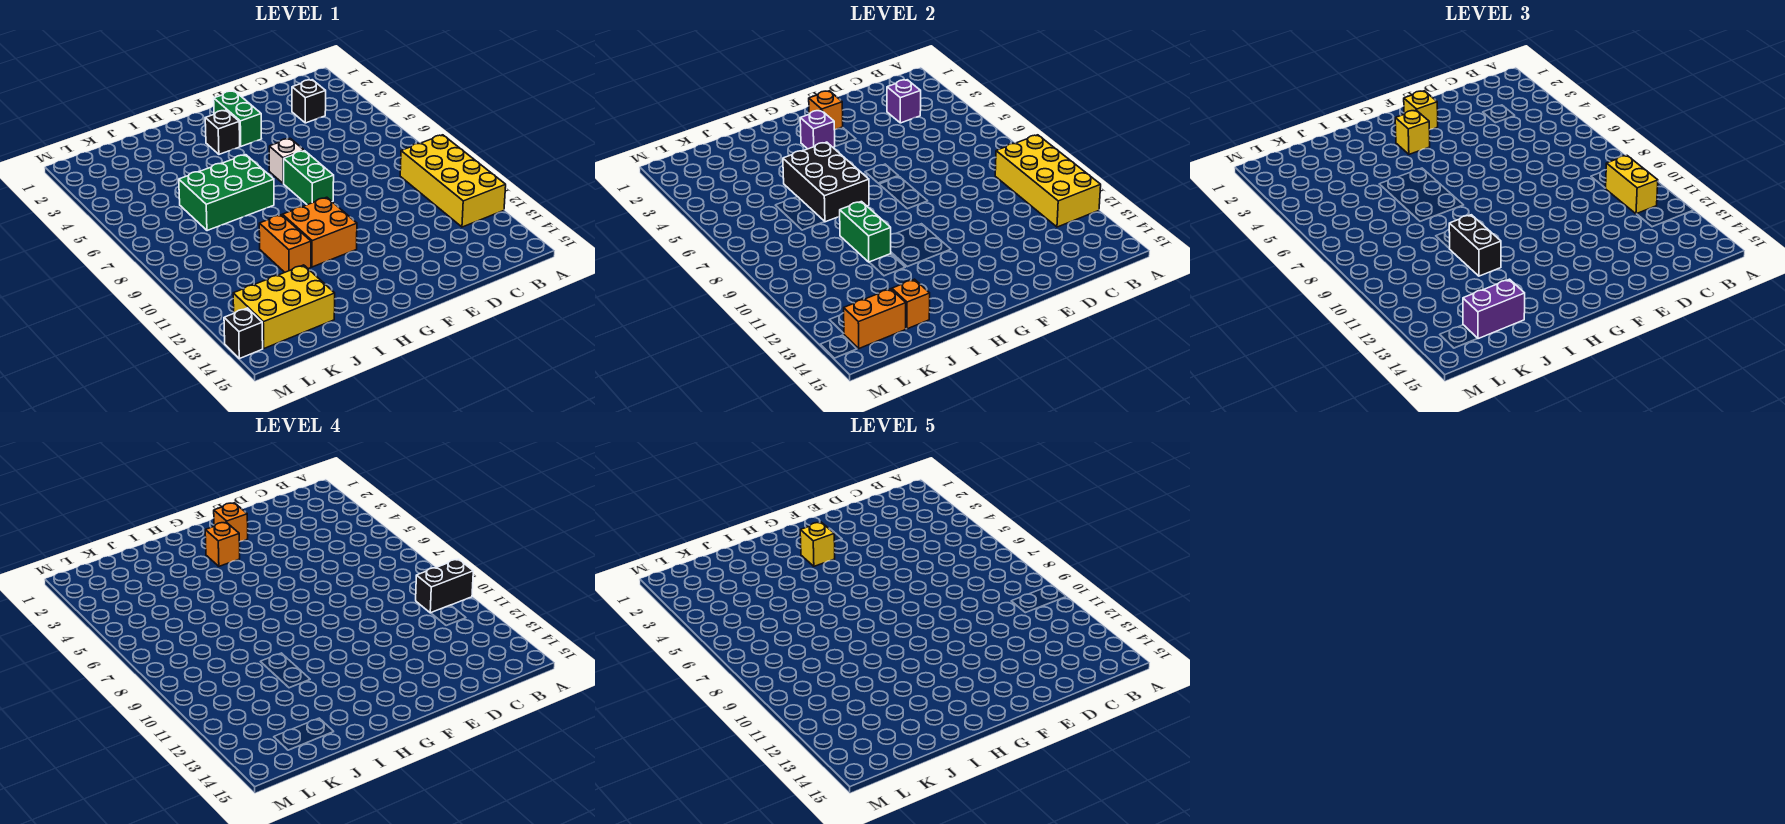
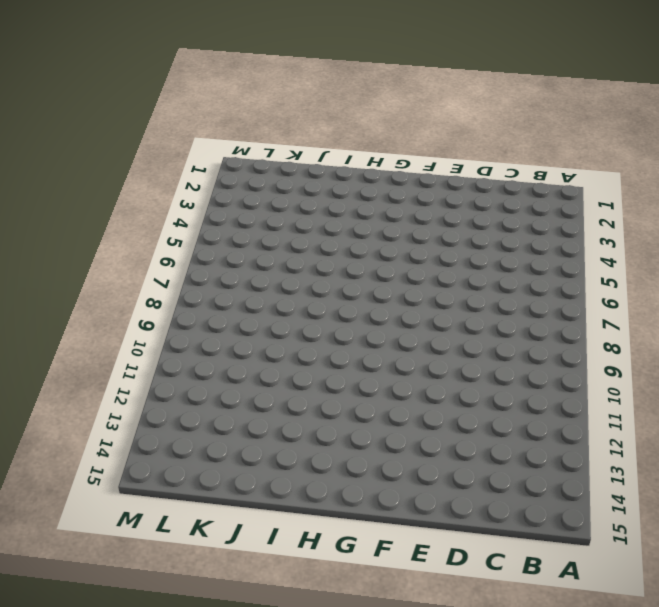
none -> yellow 2x4 brick [400,135,506,227]
none -> black 1x1 brick [292,80,326,123]
none -> green 1x2 brick [214,91,262,146]

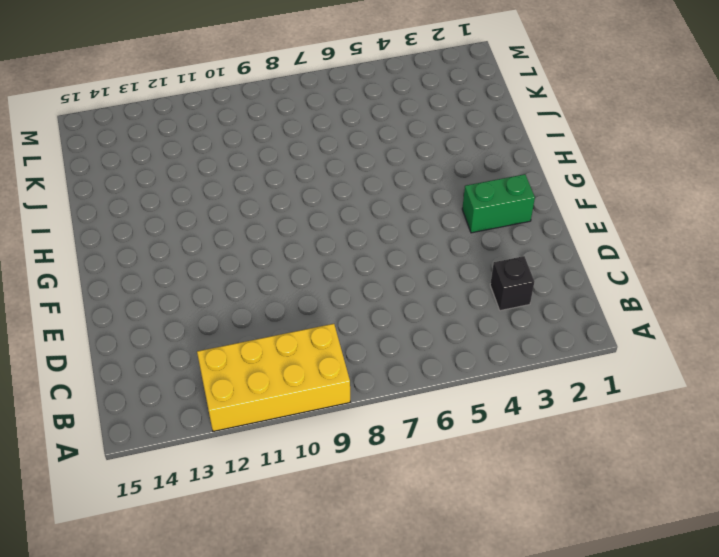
none -> white 1x1 brick [269,139,304,183]
none -> green 1x2 brick [284,151,334,205]
none -> black 1x1 brick [205,110,240,154]

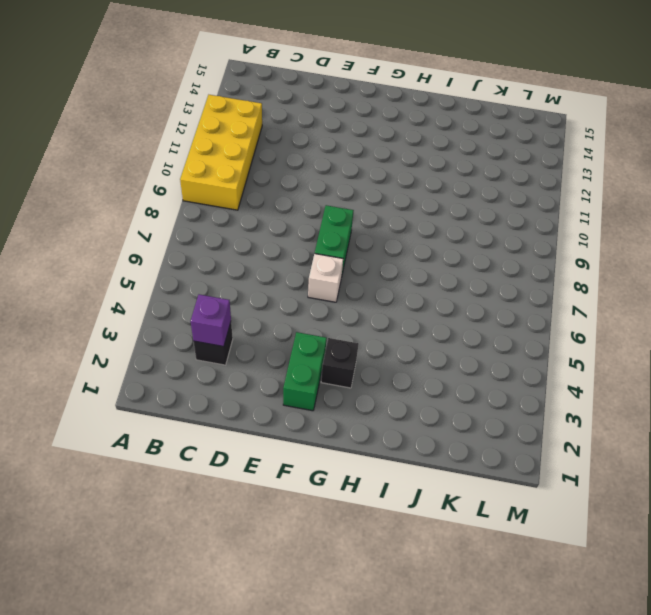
none -> orange 2x2 brick [283,197,357,267]
none -> green 2x3 brick [179,155,274,231]
none -> orange 1x2 brick [259,215,311,272]

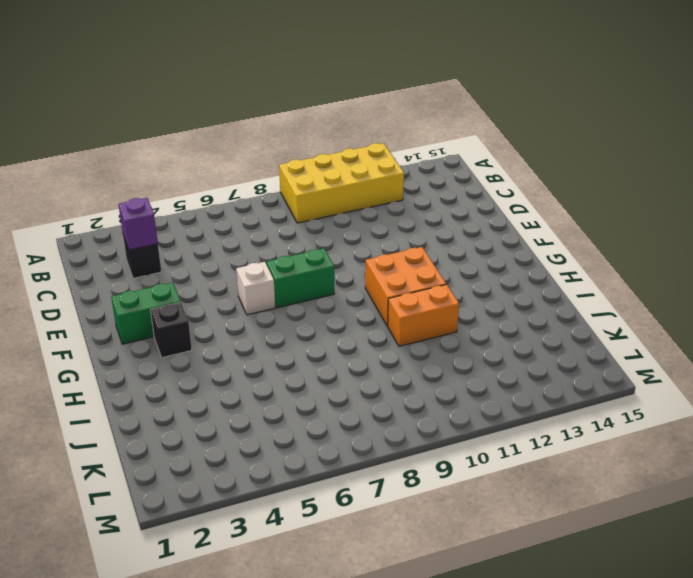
none -> green 2x3 brick [179,155,274,231]
none -> yellow 2x3 brick [233,265,335,348]
none -> black 1x1 brick [224,308,263,359]

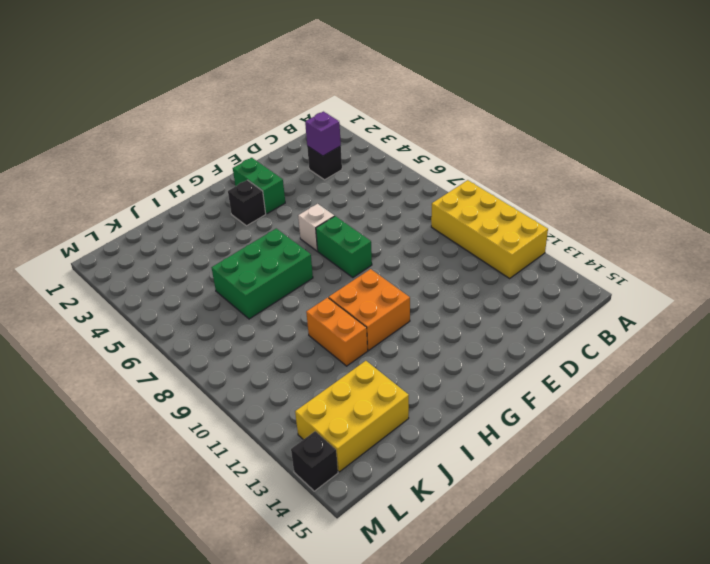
none -> yellow 2x4 brick [995,135,1101,227]
none -> orange 1x1 brick [809,91,843,130]
none -> purple 1x1 brick [800,110,835,149]

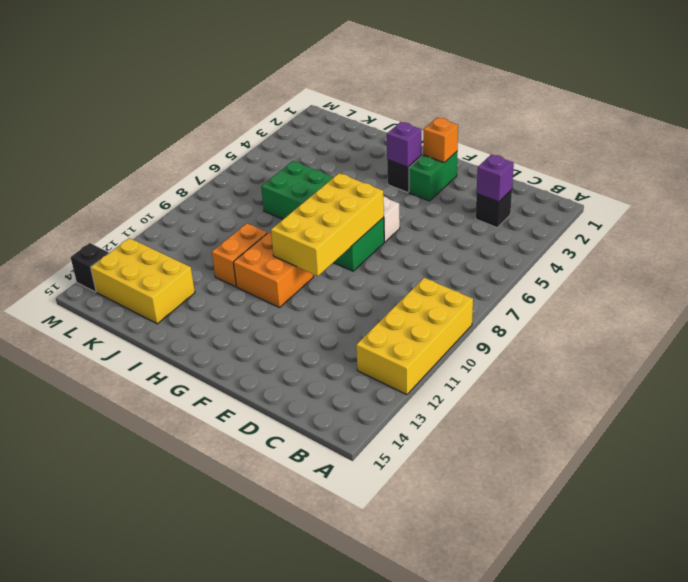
yellow 2x4 brick [271,173,384,276] -> yellow 2x4 brick moved to [995,135,1101,227]
none -> black 2x3 brick [783,142,869,222]
none -> green 1x2 brick [840,202,891,262]
none -> orange 1x1 brick [892,279,930,329]

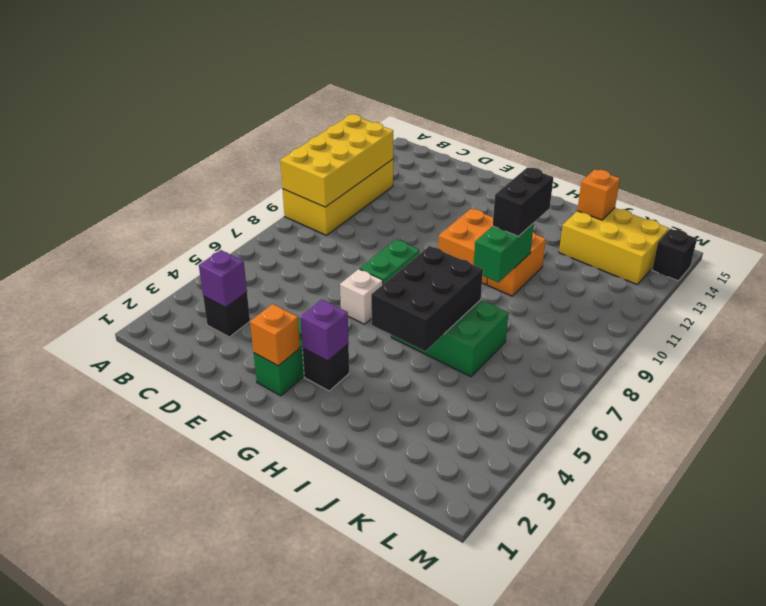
none -> orange 1x2 brick [844,289,906,348]
none -> yellow 1x2 brick [1606,155,1658,214]
none -> yellow 1x1 brick [1404,91,1438,130]

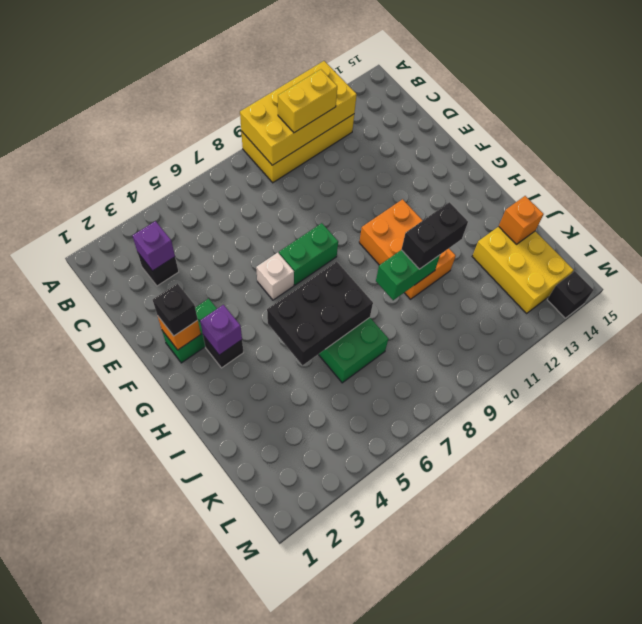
black 1x1 brick [153,283,198,336] -> yellow 1x1 brick [1404,91,1438,130]
none -> orange 1x2 brick [844,289,906,348]
none -> yellow 1x1 brick [1395,110,1430,154]
none -> purple 1x2 brick [1463,279,1525,339]

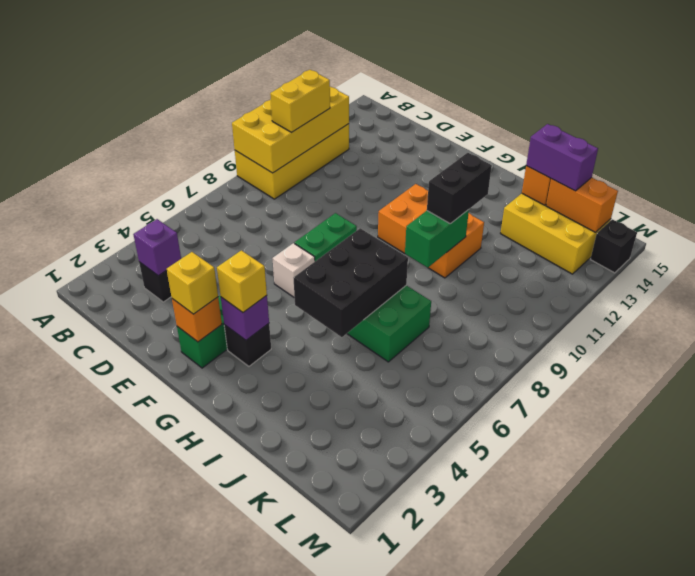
none -> black 1x2 brick [416,559,473,613]
none -> orange 1x1 brick [214,503,248,542]
none -> orange 1x1 brick [205,522,240,566]

